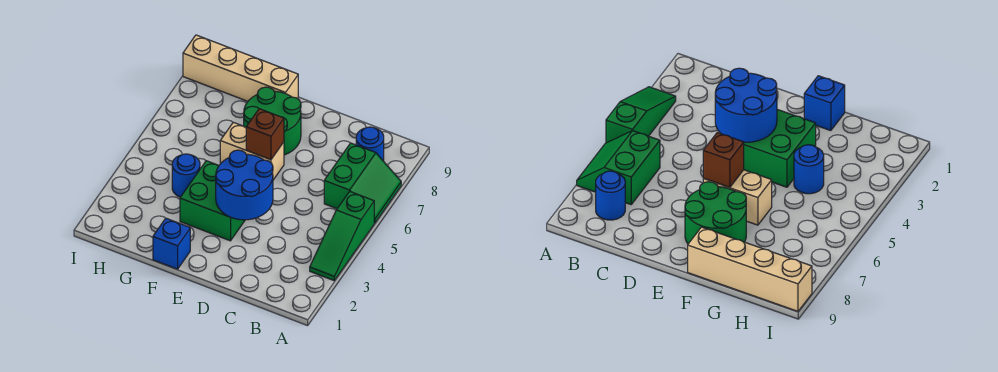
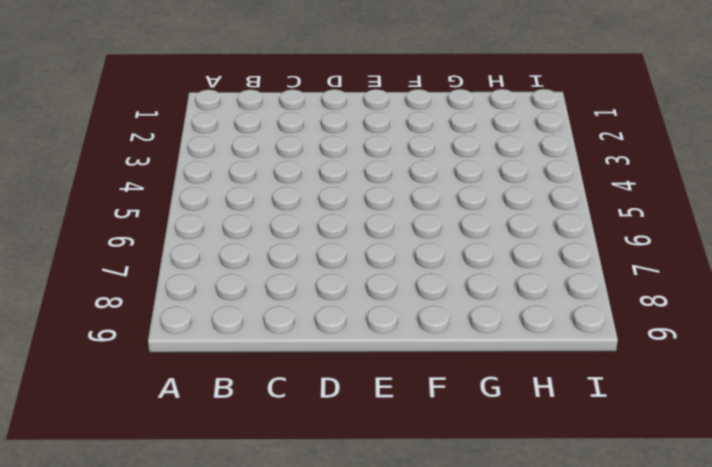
none -> green 1x3 slope [310,191,374,280]
none -> green 2x2 slope [324,143,401,223]

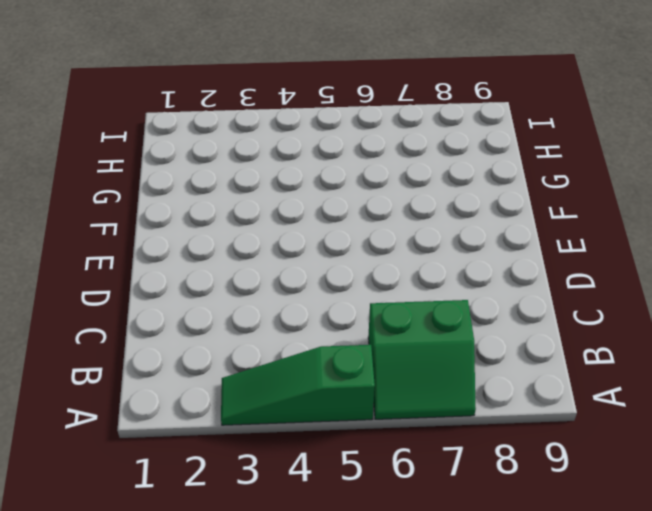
none -> blue 1x1 round brick [356,127,384,161]
none -> green 2x2 brick [180,161,245,241]

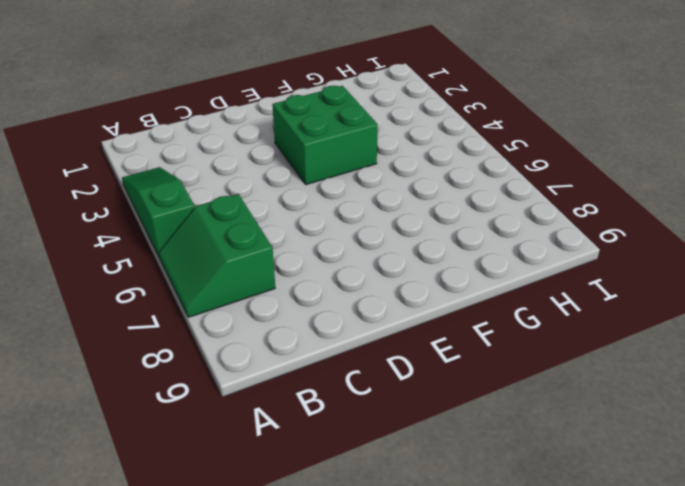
none -> blue 1x1 round brick [356,127,384,161]
none -> tan 1x2 brick [220,122,284,180]

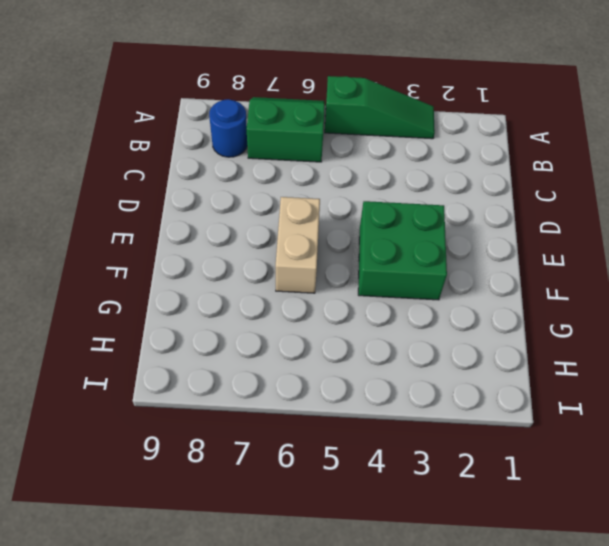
none -> green 2x2 round brick [244,87,301,155]
none -> blue 1x1 brick [153,218,190,269]

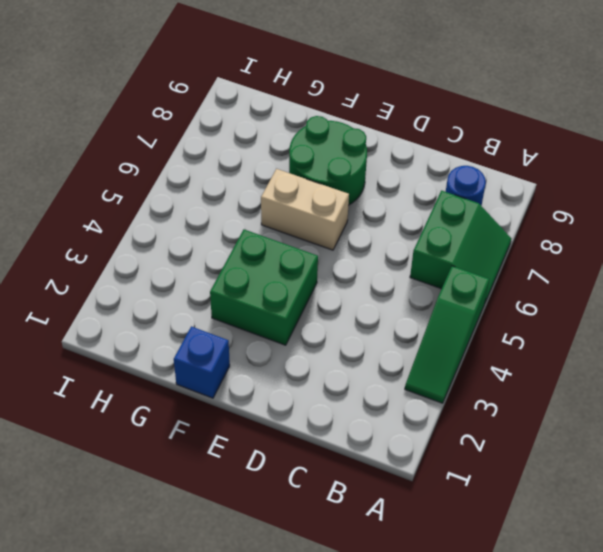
none -> tan 1x4 brick [183,35,298,101]
none -> blue 1x1 round brick [172,154,200,197]

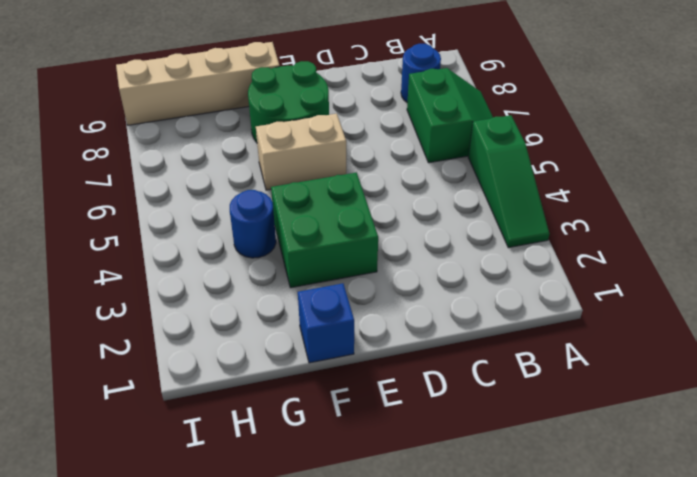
none -> blue 2x2 round brick [216,150,273,220]
none -> brown 1x1 brick [246,109,284,160]

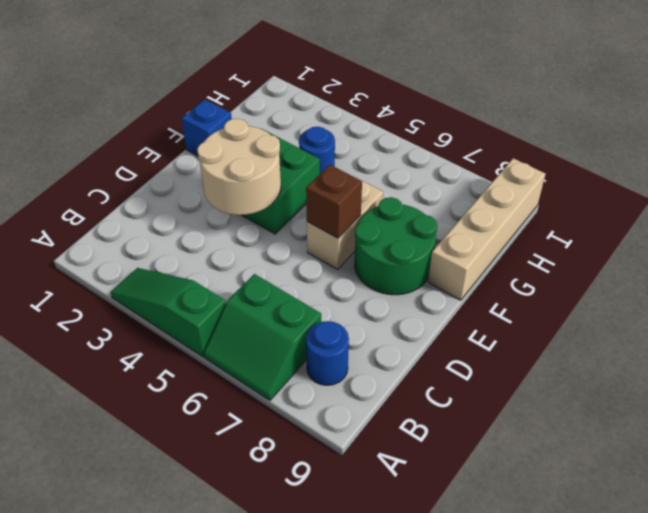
tan 2x2 round brick [197,119,281,215] -> blue 2x2 round brick [216,150,273,220]

